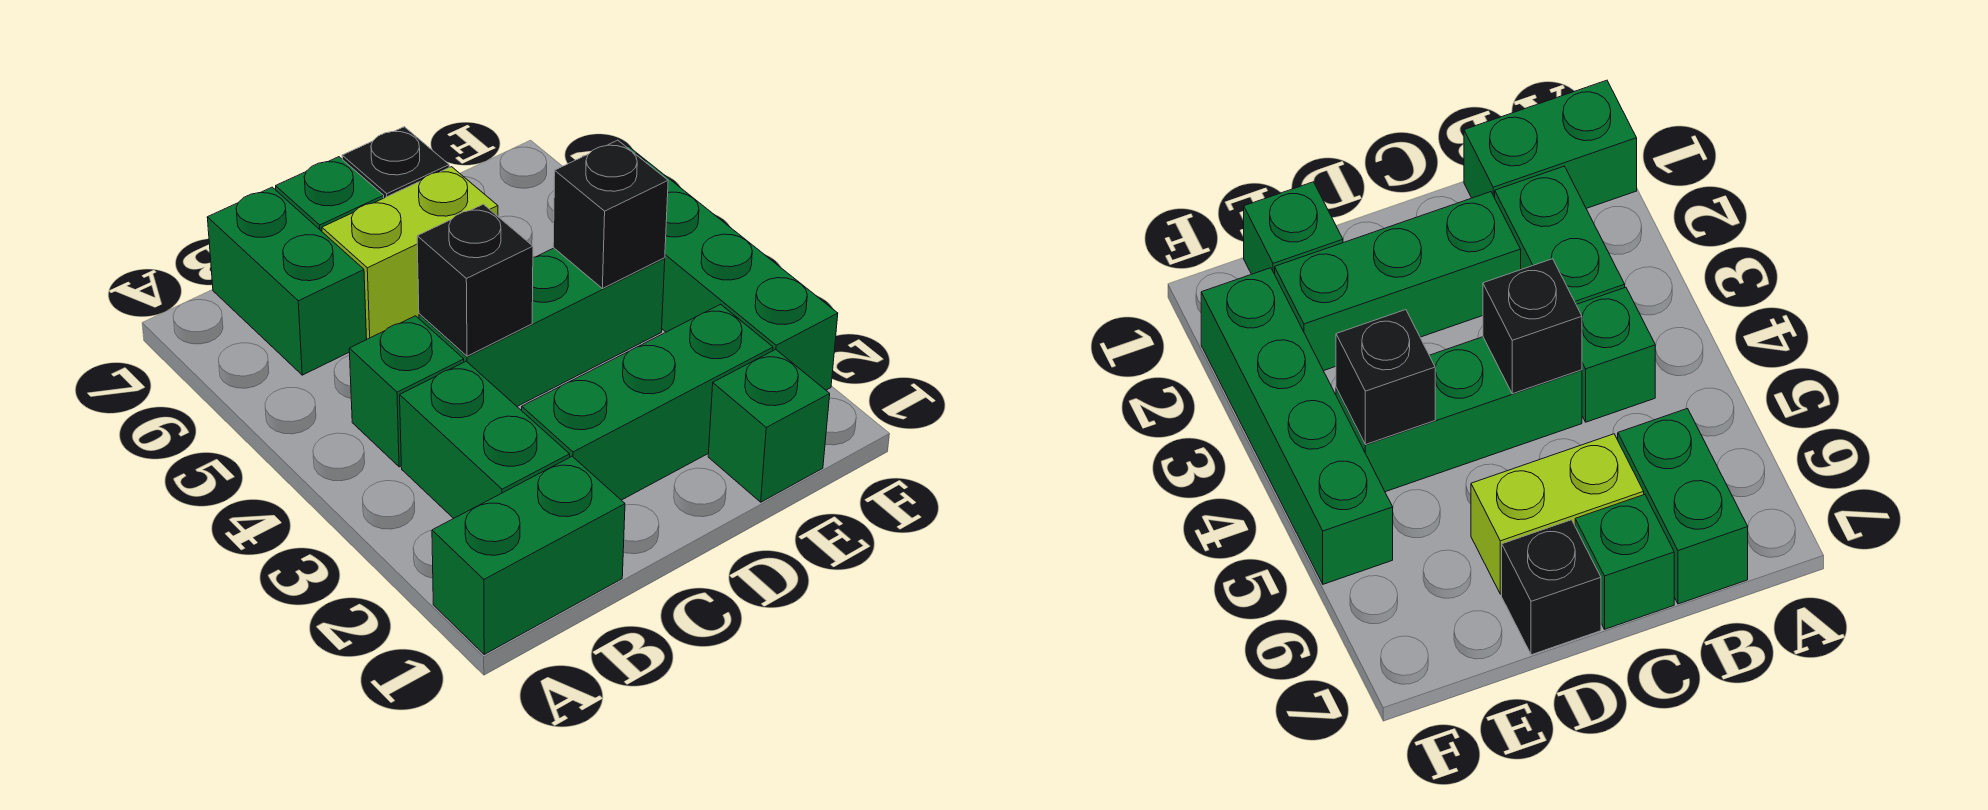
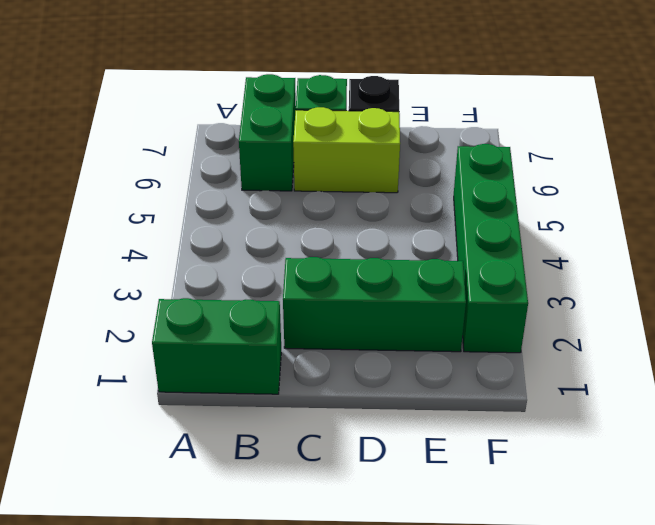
none -> green 1x2 brick [400,361,570,518]
none -> green 1x1 brick [349,316,464,467]
none -> green 1x3 brick [419,248,665,406]

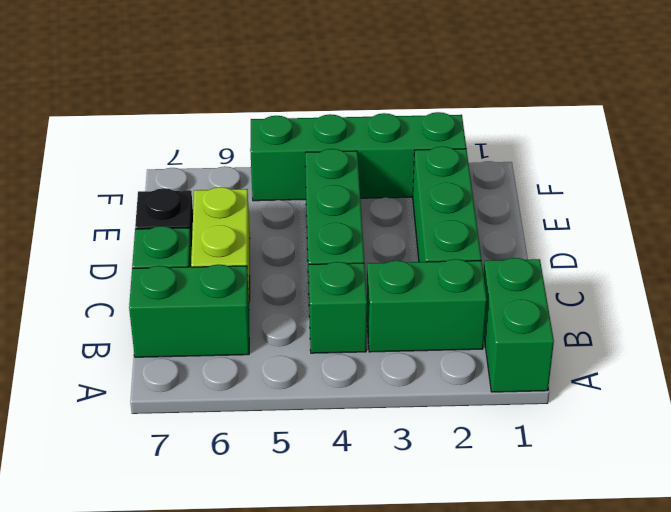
none -> green 1x1 brick [708,349,830,502]
none -> black 1x1 brick [417,204,533,356]
none -> black 1x1 brick [553,140,668,289]

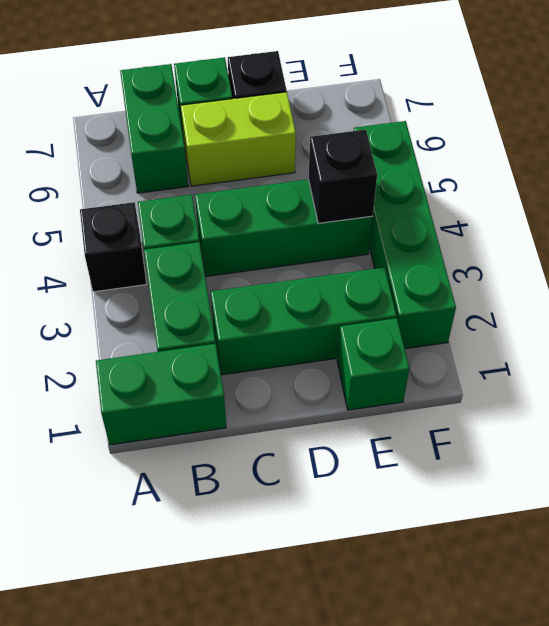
black 1x1 brick [80,202,146,292] -> black 1x1 brick moved to [417,204,533,356]

